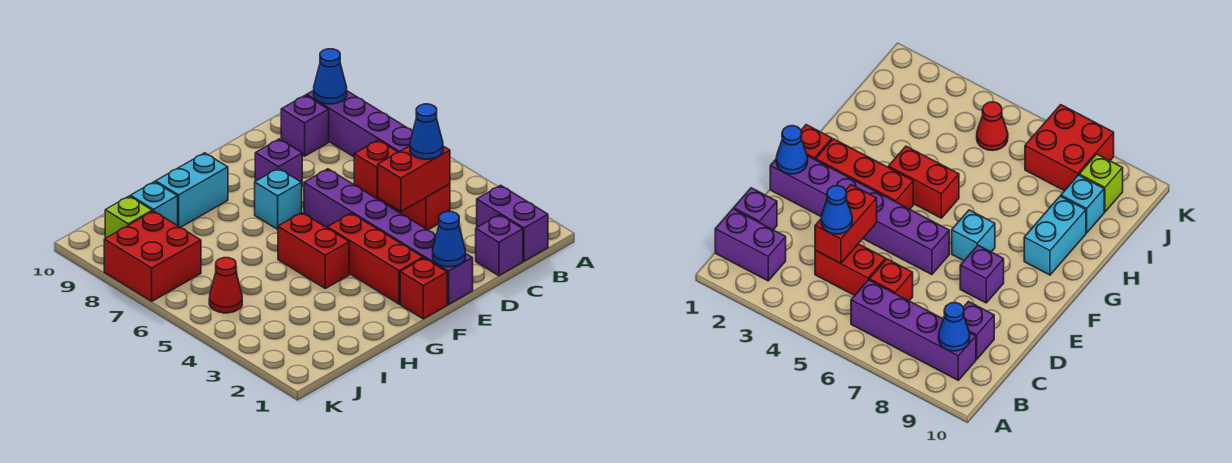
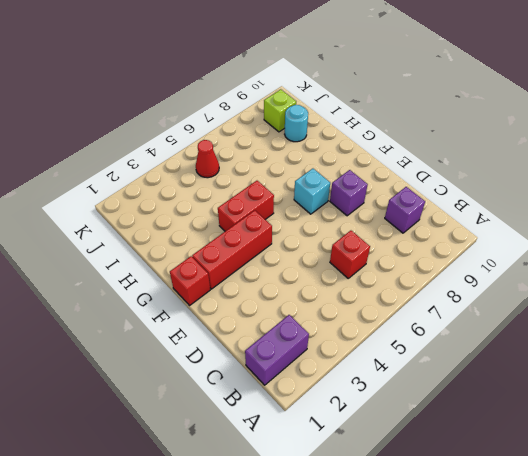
cyan 1x1 round brick [285,105,308,142] -> cyan 1x1 brick [130,182,178,226]
none -> purple 1x4 brick [307,90,413,157]
none -> purple 1x1 brick [476,215,523,276]
none -> red 1x2 brick [379,184,450,230]

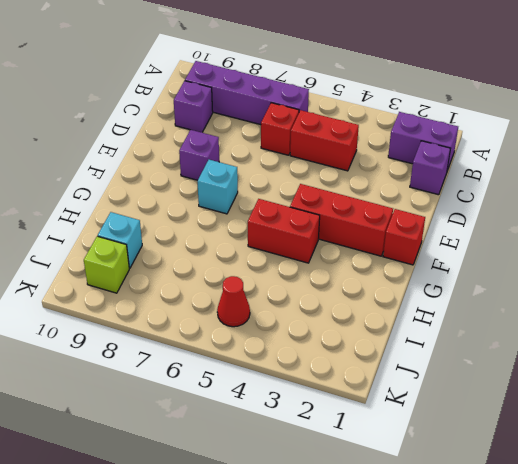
none -> purple 1x6 brick [304,169,473,305]
none -> cyan 1x2 brick [156,153,228,228]
none -> red 2x2 brick [104,211,201,301]

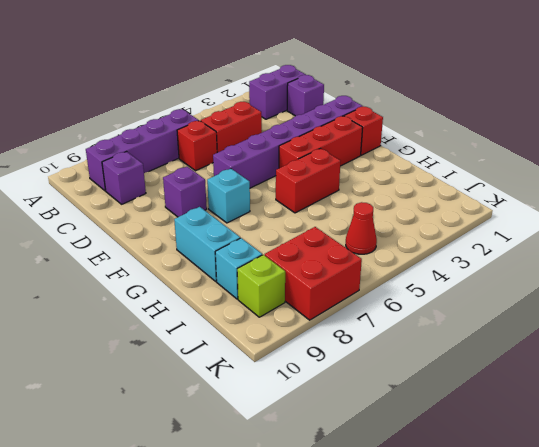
none -> blue 1x1 cone [314,49,347,104]
none -> red 1x2 brick [378,146,450,212]
none -> blue 1x1 cone [433,212,466,267]

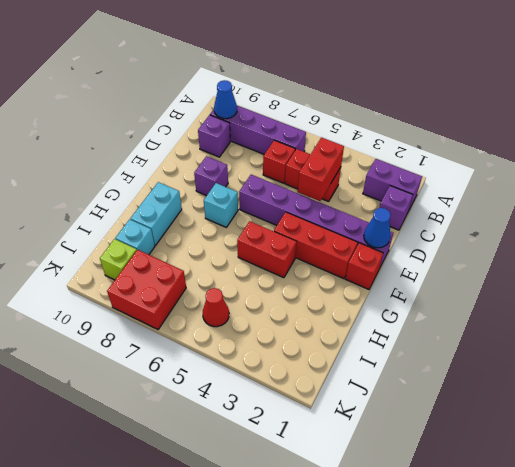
none -> blue 1x1 cone [410,104,443,159]

